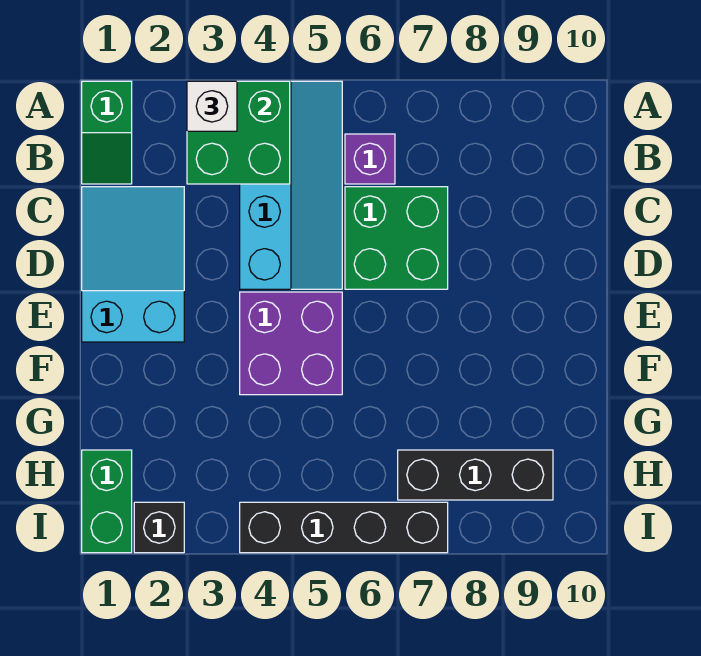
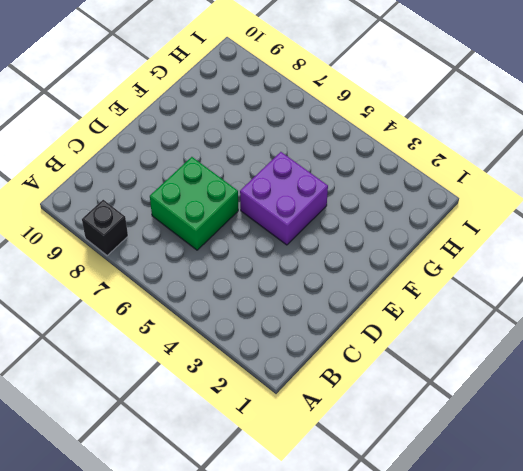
black 1x1 brick [82,200,128,256] -> black 1x1 brick moved to [134,502,184,553]
none -> green 1x2 slope [82,81,132,184]
none -> cyan 2x4 slope [240,81,342,289]
none -> purple 1x1 brick [345,134,395,184]

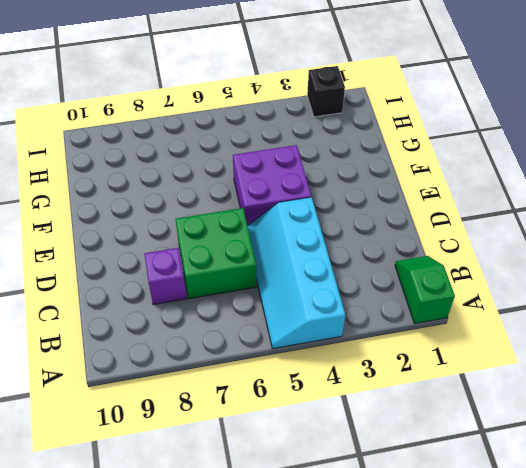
purple 1x1 brick [145,248,187,305] -> purple 1x1 brick moved to [345,134,395,184]
none -> cyan 2x3 slope [82,187,184,342]
none -> green 1x2 brick [82,450,132,553]
none -> black 1x3 brick [398,450,553,500]

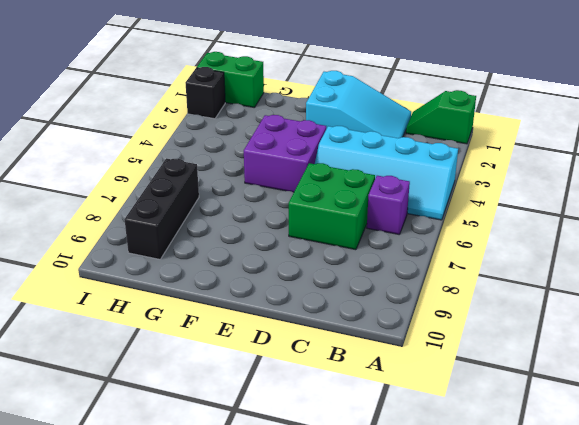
none -> black 1x4 brick [240,502,448,553]
none -> green 2x2 brick [187,81,290,184]
none -> white 1x1 brick [187,81,237,131]

